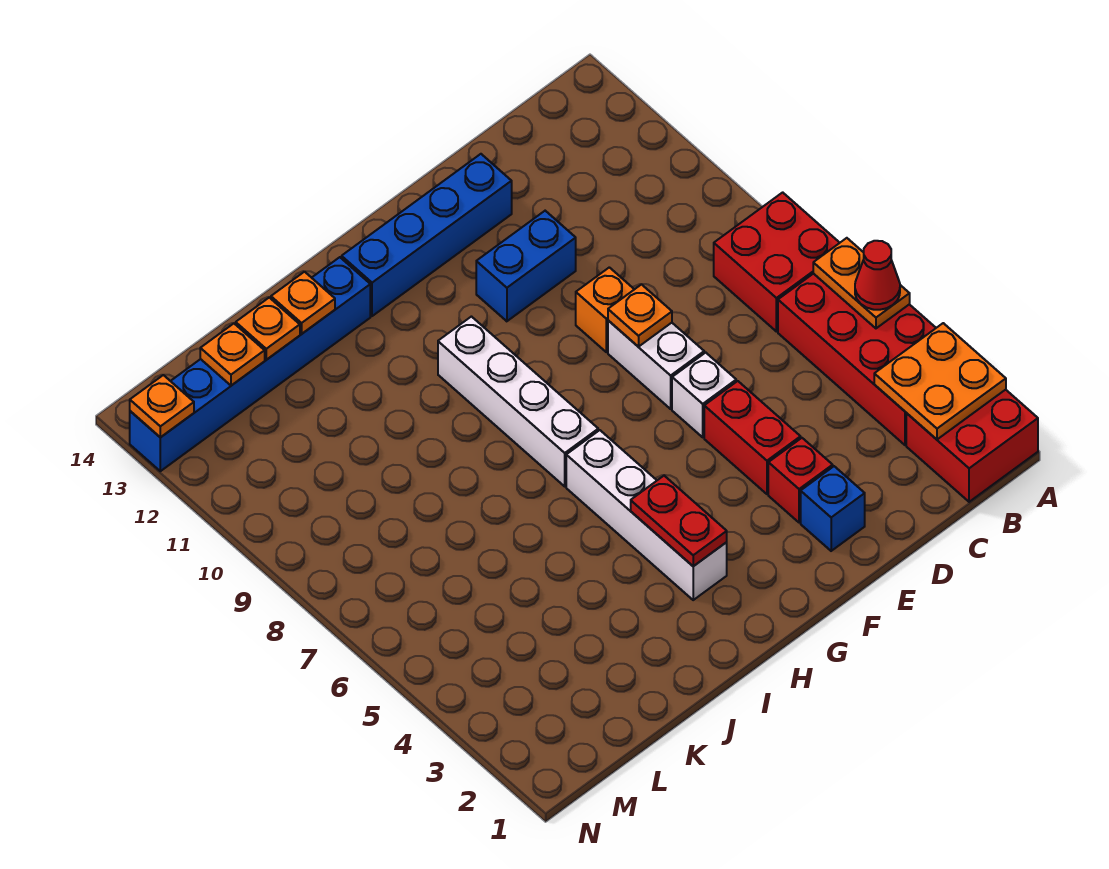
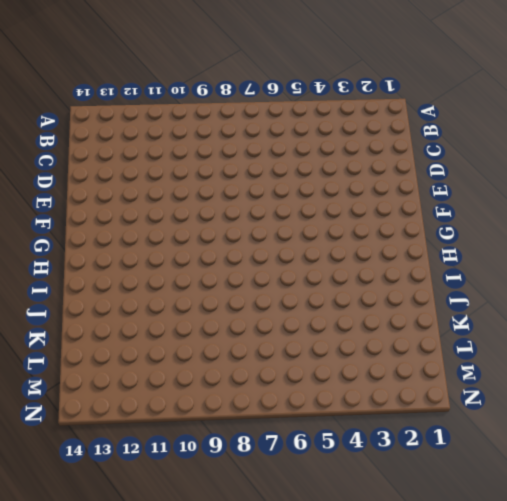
none -> red 2x2 brick [906,390,1038,502]
none -> red 2x4 brick [778,274,936,445]
none -> red 2x2 brick [714,192,839,332]

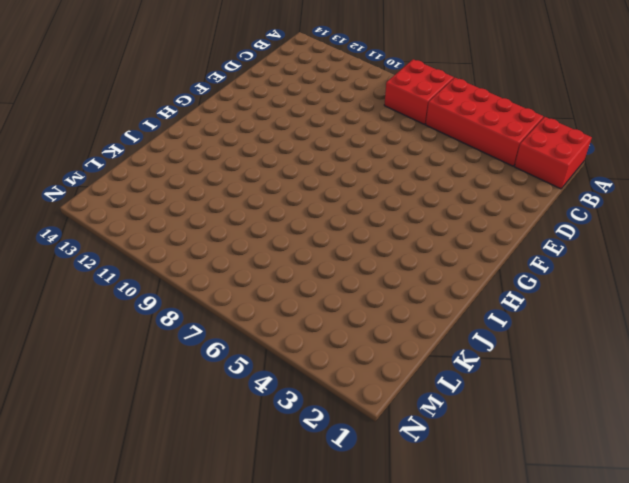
none -> blue 1x1 brick [801,466,865,551]
none -> red 1x1 brick [768,438,833,523]
none -> red 1x2 brick [704,381,801,494]

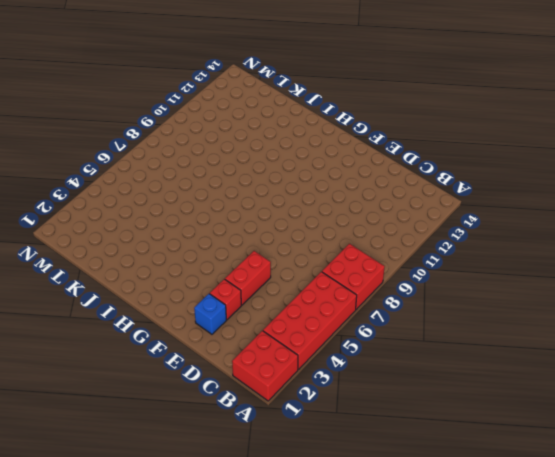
none -> white 1x1 brick [672,353,736,437]
none -> white 1x2 brick [608,320,704,409]
none -> orange 1x1 brick [576,267,634,352]

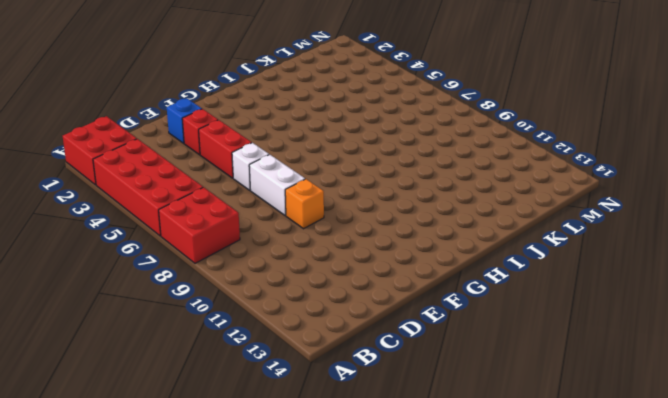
none -> blue 1x2 brick [476,211,576,321]
none -> blue 1x4 brick [342,154,512,316]
none -> white 1x4 brick [566,430,727,600]

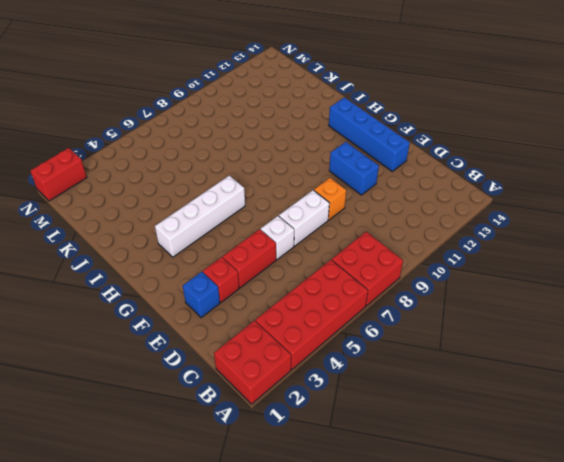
red 1x2 brick [30,148,87,201] -> none
none -> white 1x4 brick [438,317,598,486]
none -> blue 1x6 brick [130,257,370,471]
none -> orange 2x2 plate [874,323,1006,439]

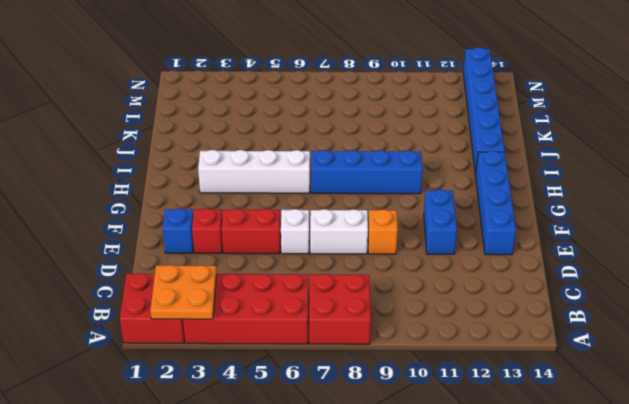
blue 1x4 brick [311,150,423,194] -> white 1x4 brick [438,317,598,486]
none -> orange 1x2 plate [813,238,910,328]
none -> orange 1x1 plate [608,285,672,347]
none -> red 1x2 plate [631,476,727,566]

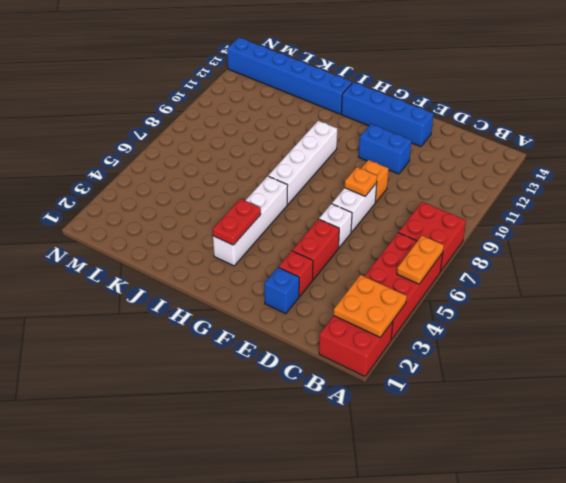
none -> orange 1x1 plate [271,272,335,334]
none -> orange 1x1 plate [236,298,300,360]
none -> orange 1x1 plate [200,324,265,386]

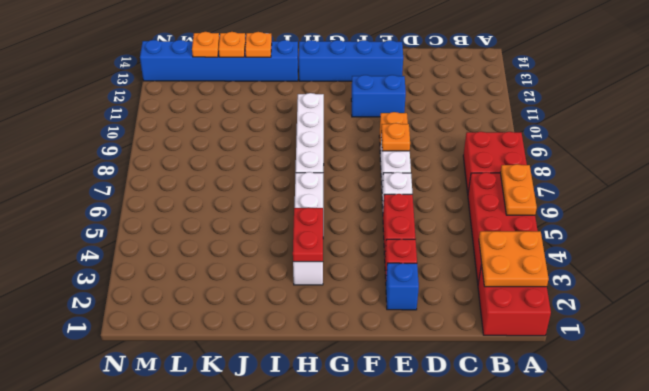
none -> orange 1x1 plate [130,375,194,437]
none -> red 1x1 cone [855,241,900,310]

